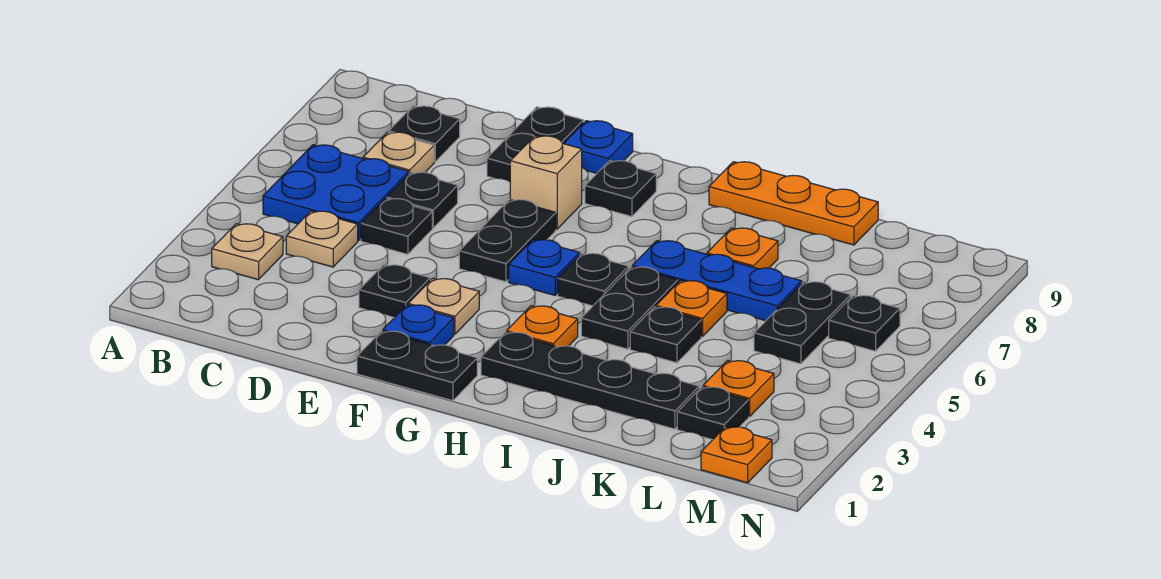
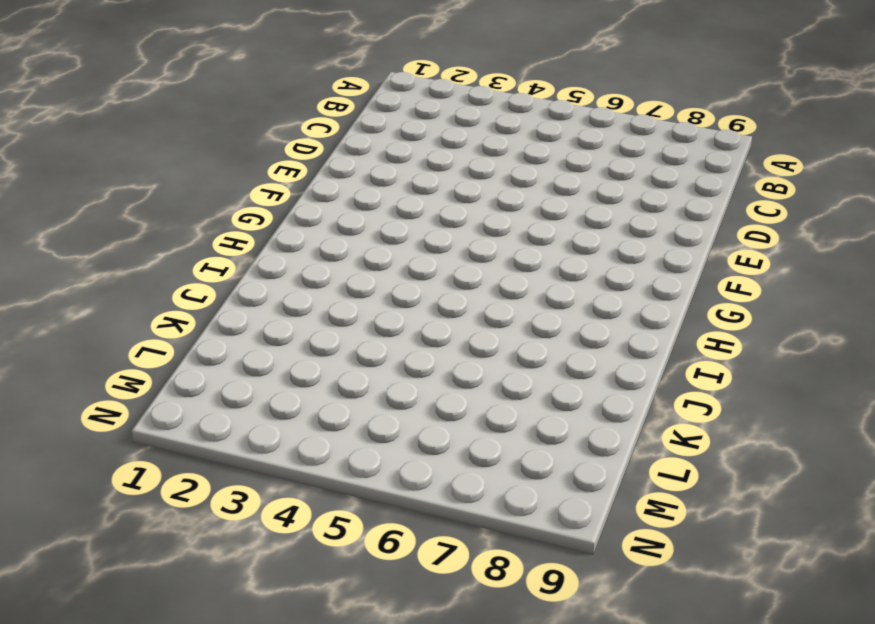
none -> tan 1x1 plate [212,224,283,280]
none -> blue 2x2 plate [263,145,409,241]
none -> tan 1x1 plate [286,211,358,267]
none -> tan 1x1 plate [363,132,434,174]

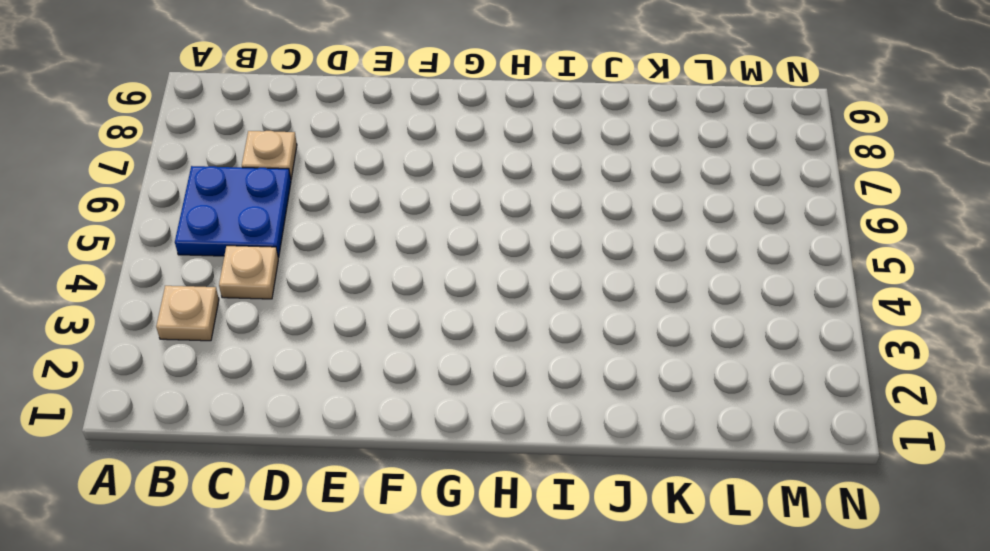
none -> black 1x1 plate [389,106,460,162]
none -> black 1x1 plate [361,198,432,254]
none -> black 1x1 plate [387,172,458,228]
none -> black 1x1 plate [359,265,430,318]

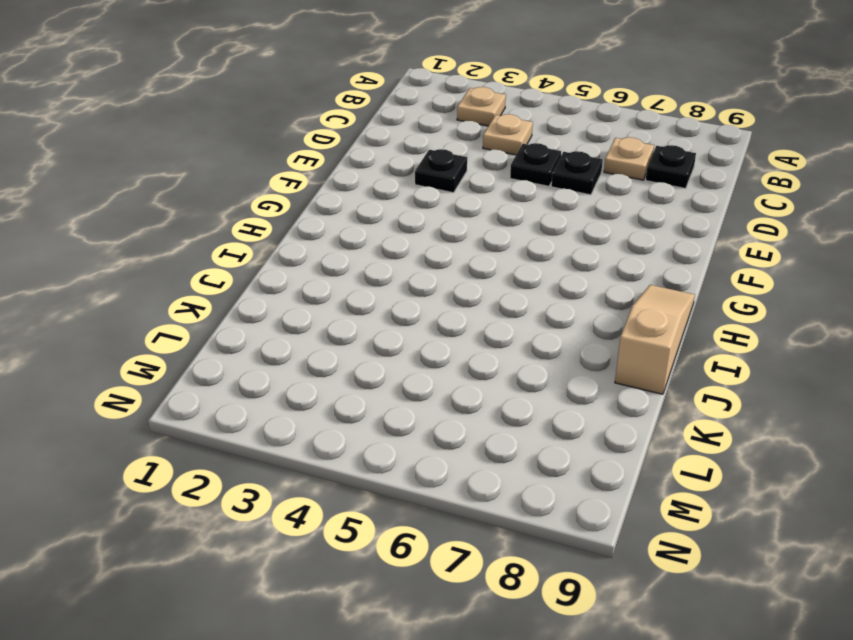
tan 1x3 slope [615,285,695,394] -> orange 1x3 plate [709,162,878,245]
none -> blue 2x2 plate [263,145,409,241]
none -> black 1x2 plate [487,107,584,182]
none -> black 1x2 plate [357,331,477,401]
none -> blue 1x1 plate [383,305,454,346]

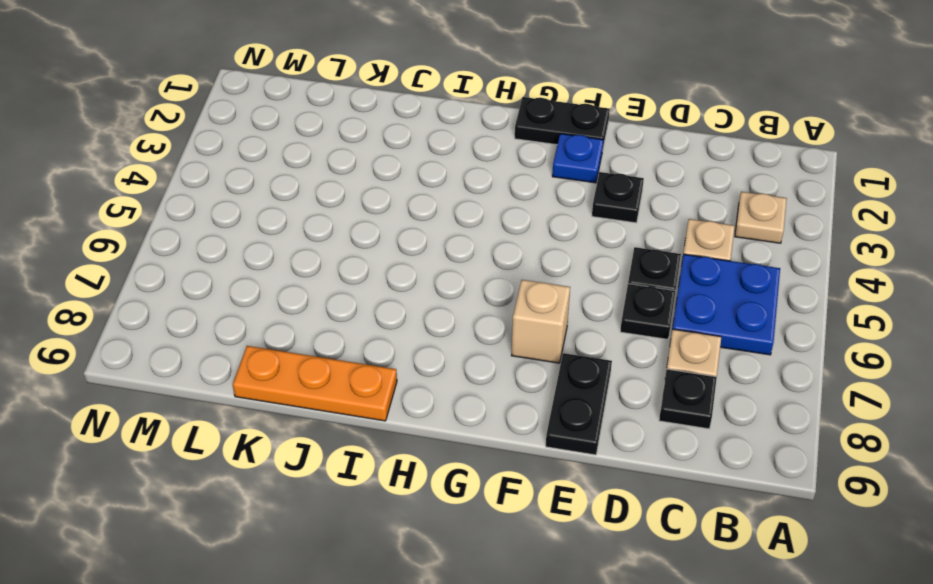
none -> tan 1x1 plate [408,278,479,334]
none -> black 1x2 plate [459,200,556,282]
none -> blue 1x1 plate [564,121,633,173]
none -> blue 1x1 plate [509,240,580,295]

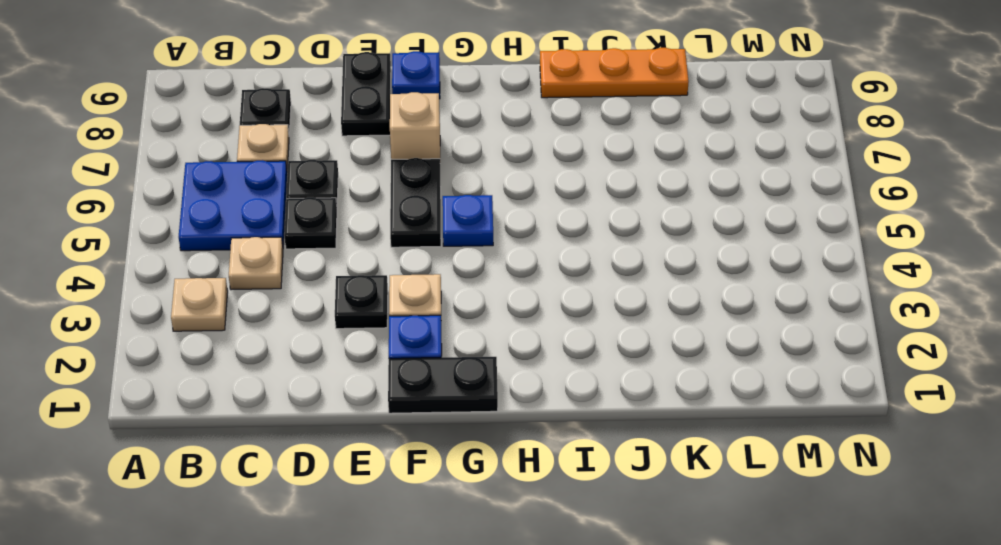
none -> black 1x1 plate [585,161,656,217]
none -> black 1x4 plate [481,332,699,429]
none -> orange 1x1 plate [507,306,578,347]
none -> black 1x1 plate [558,253,629,306]

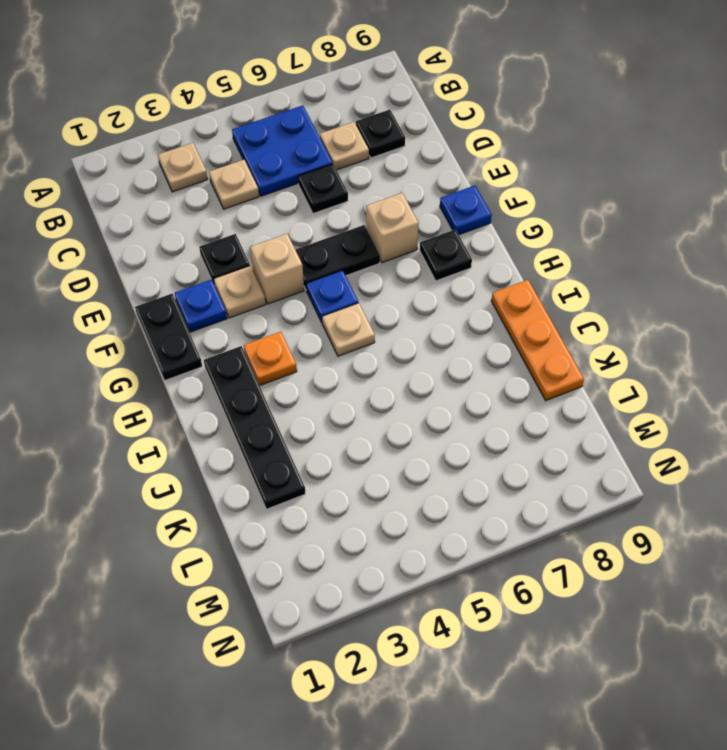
tan 1x1 brick [250,234,304,304] -> none
tan 1x1 plate [322,303,375,356] -> black 1x1 plate [558,253,629,306]
none -> black 1x1 plate [361,198,432,254]
none -> black 1x2 plate [487,107,584,182]
none -> black 1x2 plate [581,267,678,349]
none -> blue 1x3 plate [632,241,802,321]

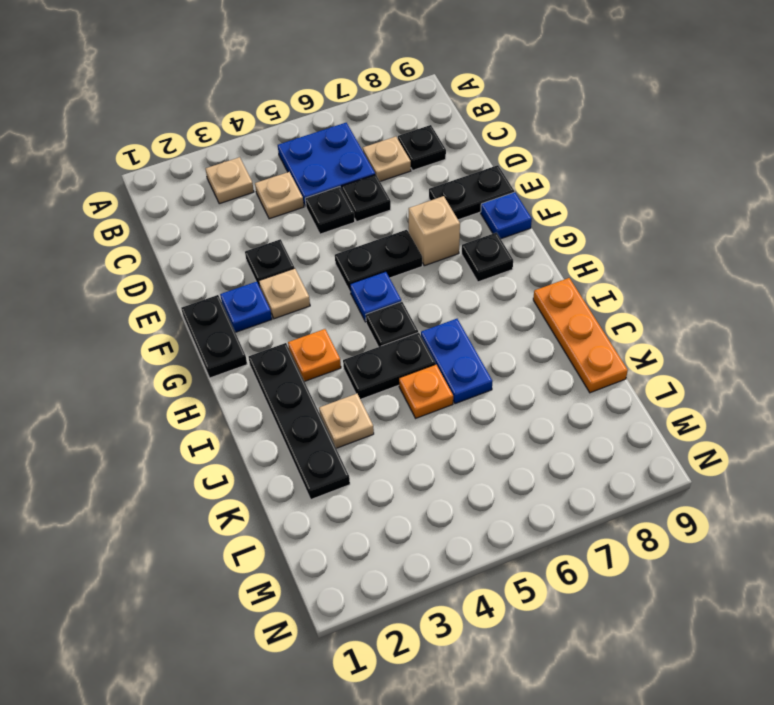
blue 1x2 plate [421,319,492,404] -> blue 1x3 plate [632,241,802,321]
tan 1x1 plate [319,394,374,448] -> none
none -> black 1x1 plate [630,307,701,363]
none -> orange 1x1 plate [707,228,778,269]
none -> black 1x1 plate [677,387,749,440]
none -> orange 1x1 plate [703,361,774,416]

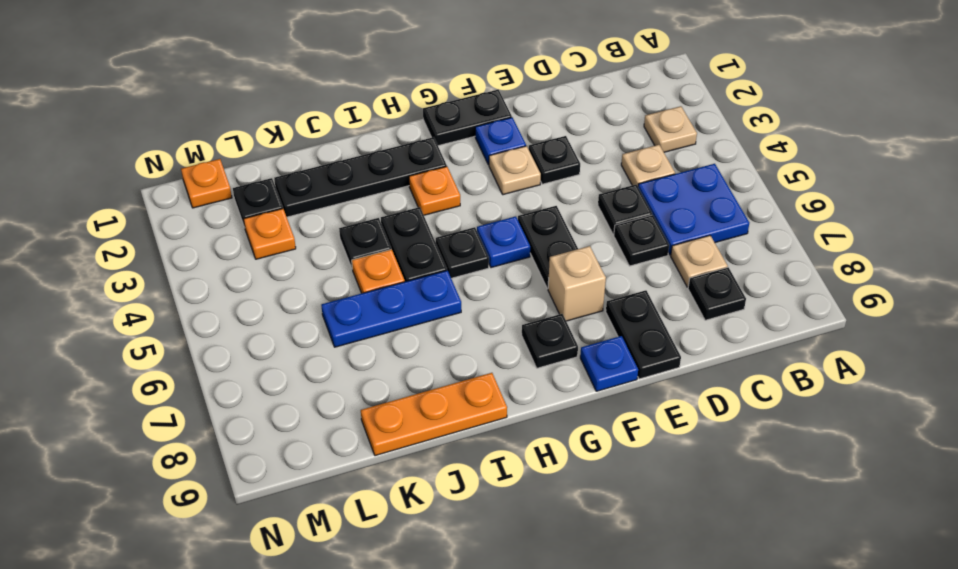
none -> orange 1x1 plate [707,228,778,269]
none -> black 1x2 plate [754,282,851,364]
none -> black 1x1 plate [829,295,900,351]

